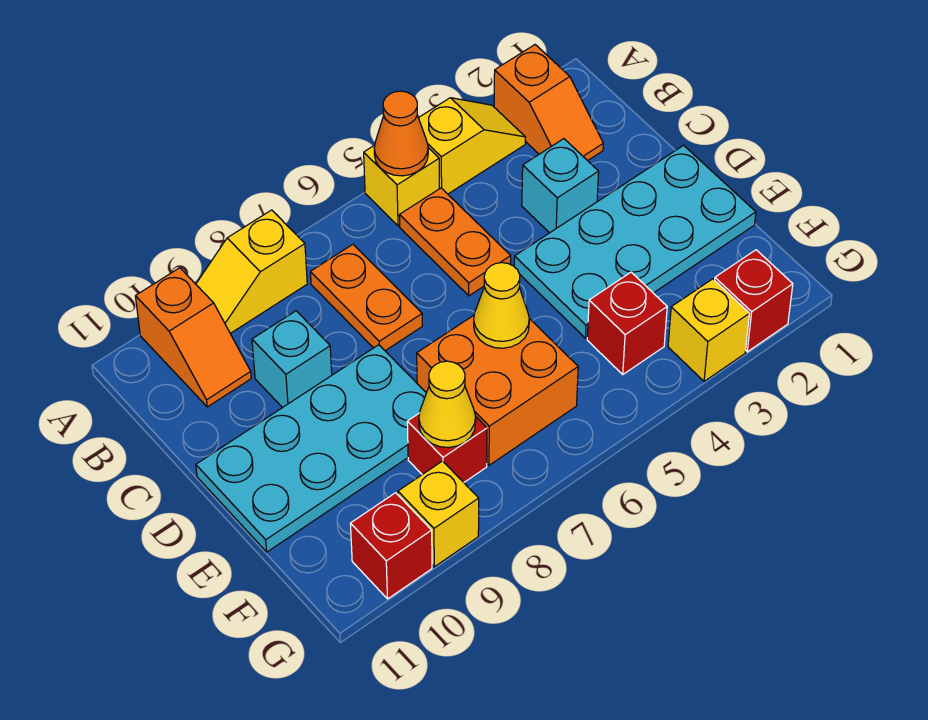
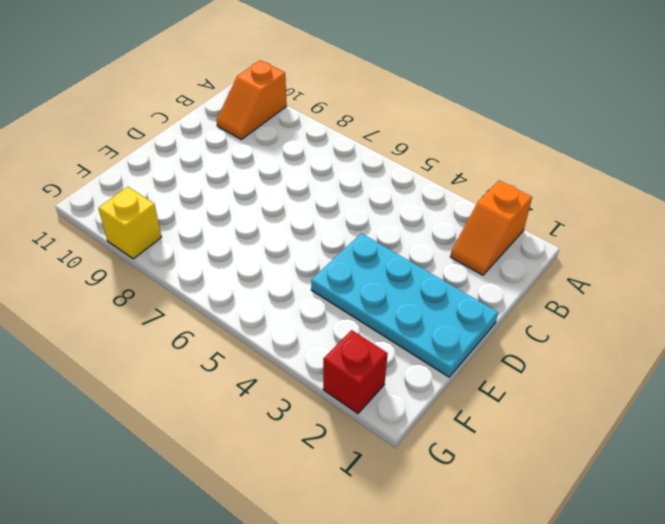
none -> yellow 1x2 slope [419,98,525,194]
none -> yellow 1x1 brick [364,145,439,226]
none -> yellow 1x2 slope [196,210,307,333]

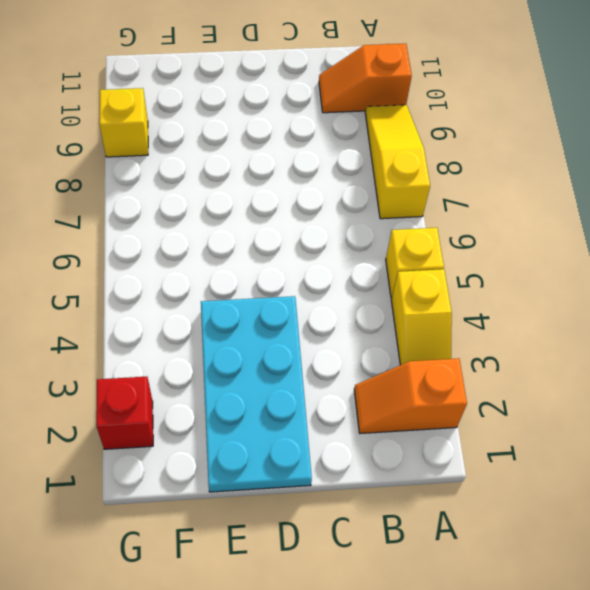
yellow 1x3 slope [365,105,430,219] -> yellow 1x2 slope [196,210,307,333]
none -> orange 1x2 plate [399,188,511,296]
none -> orange 1x2 plate [310,244,422,351]
none -> cyan 1x1 brick [522,139,599,233]

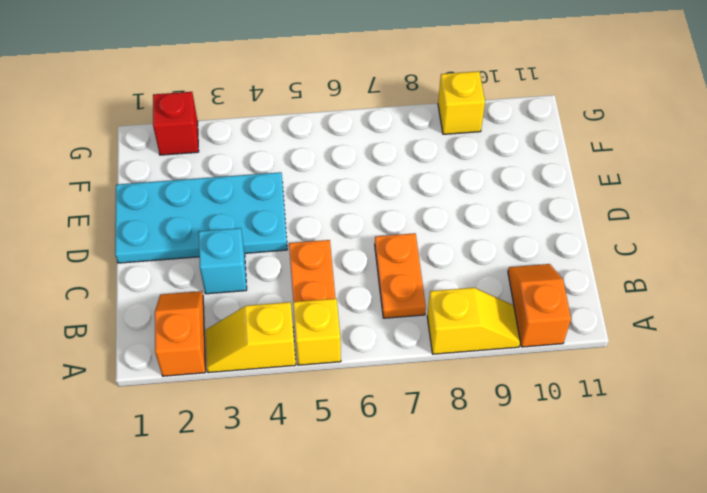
none -> cyan 1x1 brick [252,311,332,408]
none -> cyan 2x4 plate [196,345,426,552]
none -> orange 2x2 brick [417,315,578,465]

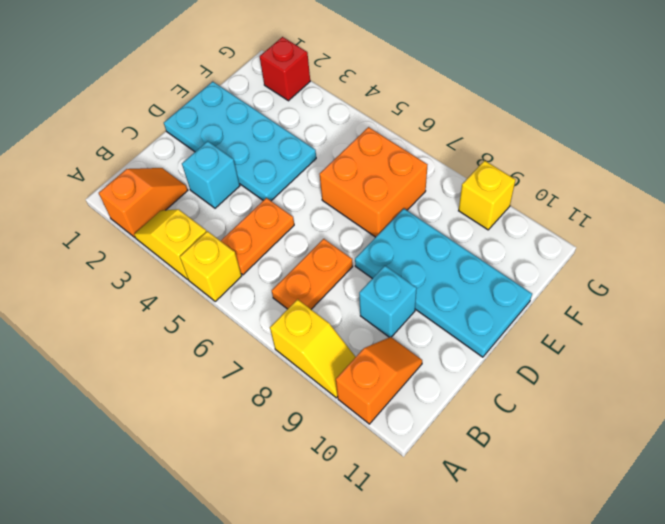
none -> red 1x1 brick [587,272,667,374]
none -> red 1x1 brick [407,414,487,482]
none -> yellow 1x1 brick [668,279,749,381]

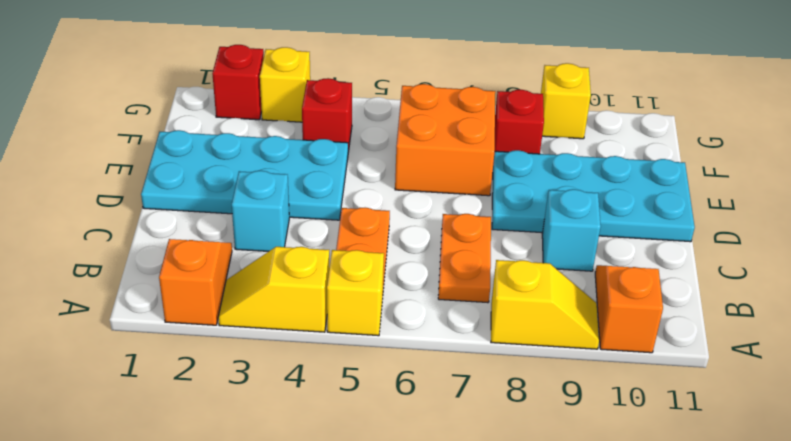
none -> red 1x1 brick [350,493,432,599]
none -> orange 1x1 cone [374,91,428,176]
none -> yellow 1x1 cone [474,263,529,348]

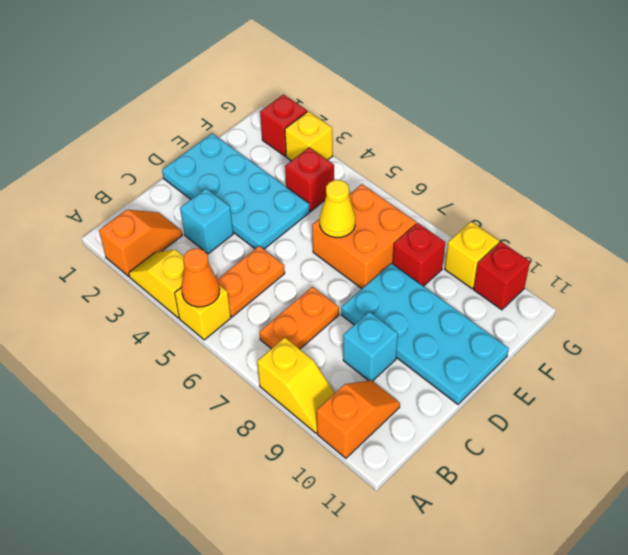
none -> yellow 1x1 cone [419,361,476,448]

